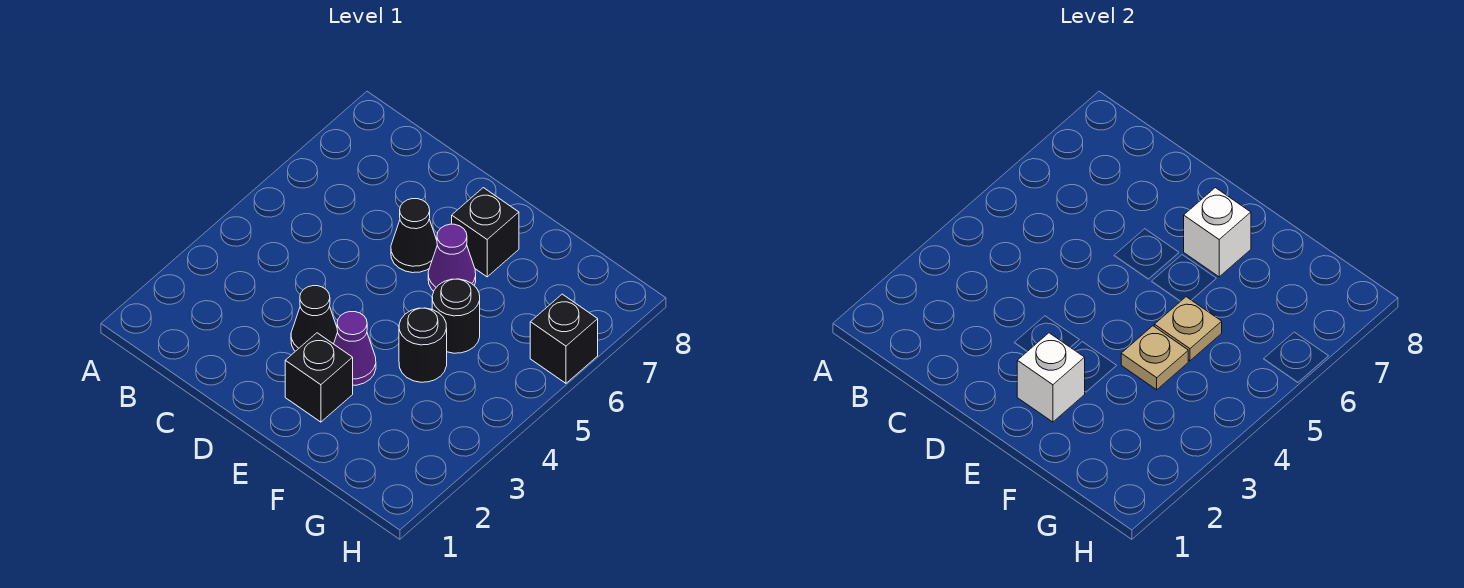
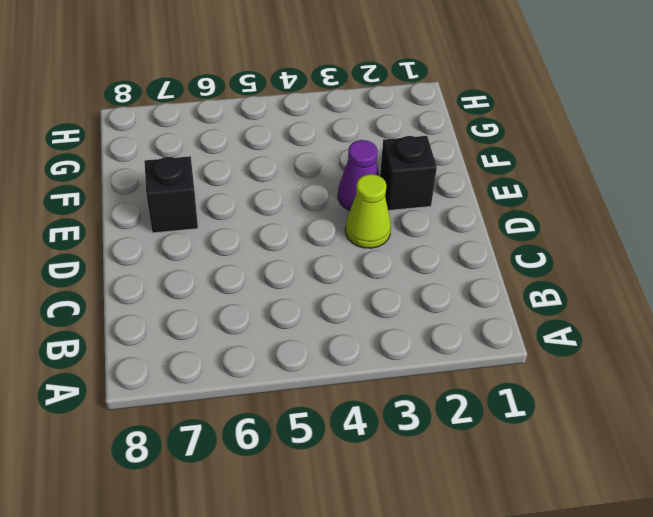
lime 1x1 cone [345,174,391,248] -> black 1x1 cone [291,286,338,351]
none -> black 1x1 cone [391,199,437,273]
none -> purple 1x1 cone [428,224,476,291]
none -> black 1x1 round brick [399,308,447,382]

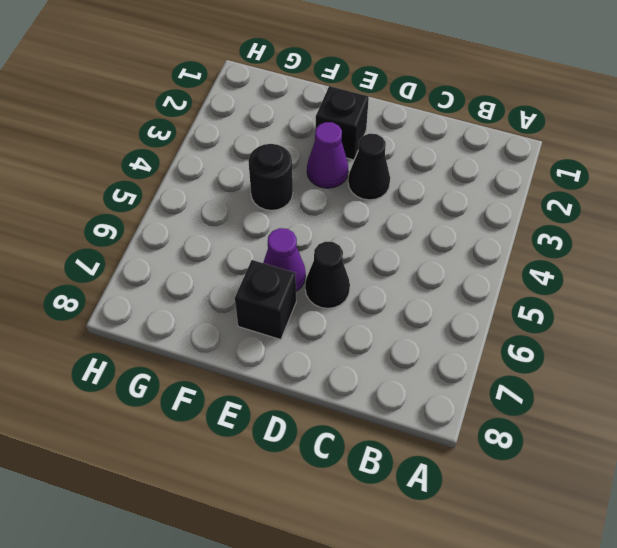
none -> black 1x1 round brick [432,279,480,353]
none -> black 1x1 brick [530,294,598,383]
none -> white 1x1 brick [1017,333,1085,422]

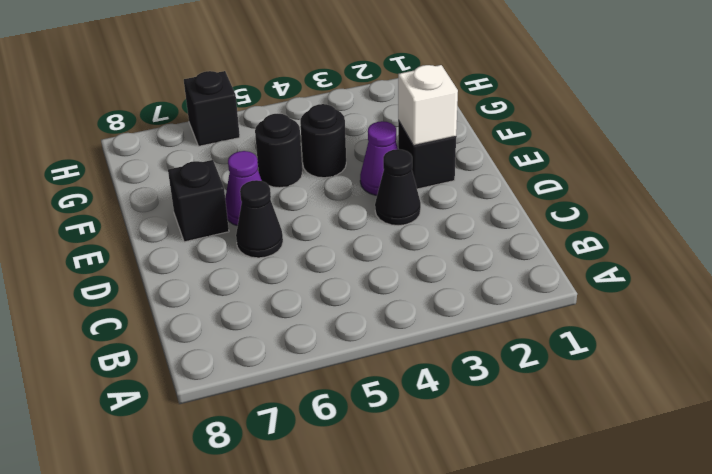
none -> white 1x1 brick [1184,188,1251,277]
none -> tan 1x1 plate [1121,326,1188,390]
none -> tan 1x1 plate [1154,297,1222,361]

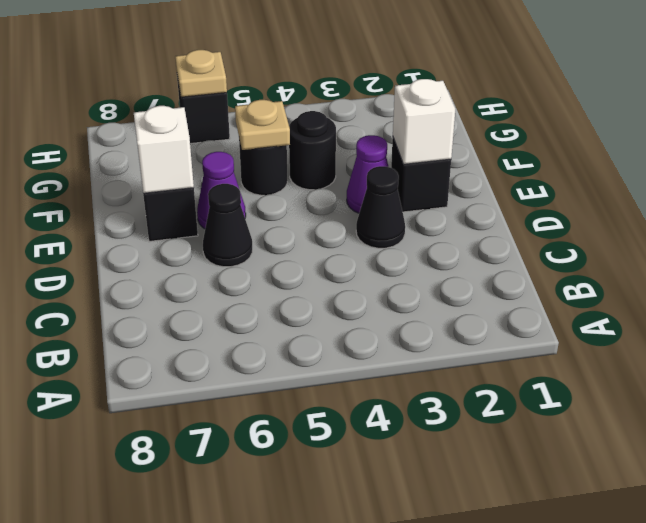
tan 1x1 plate [175,50,227,97] -> tan 1x1 plate moved to [1121,326,1188,390]

